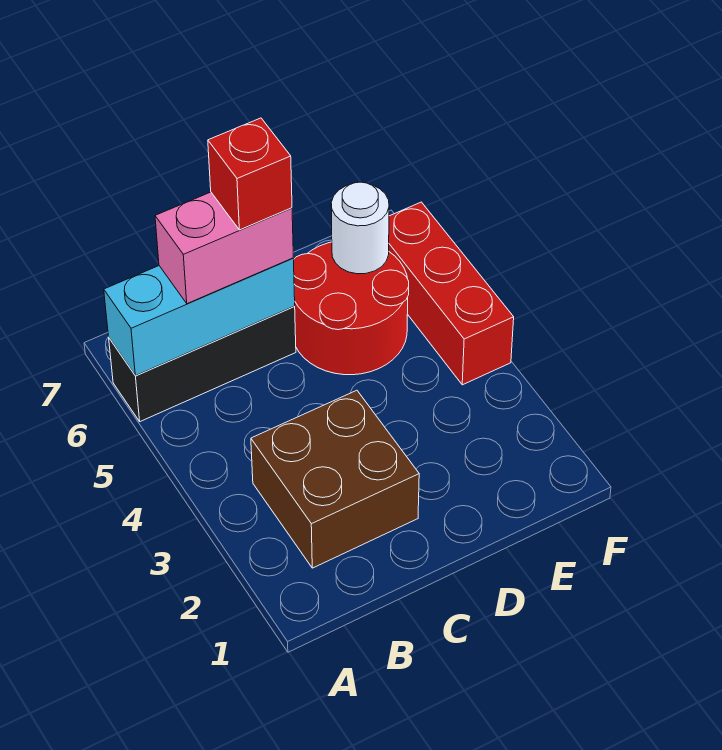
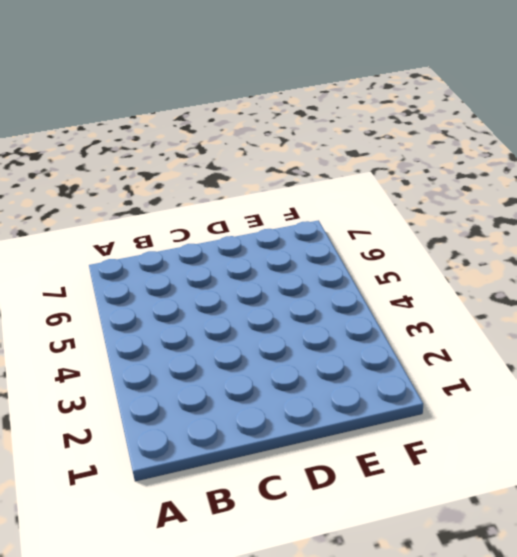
none -> black 1x3 brick [109,307,296,422]
none -> brown 2x2 brick [251,390,419,568]

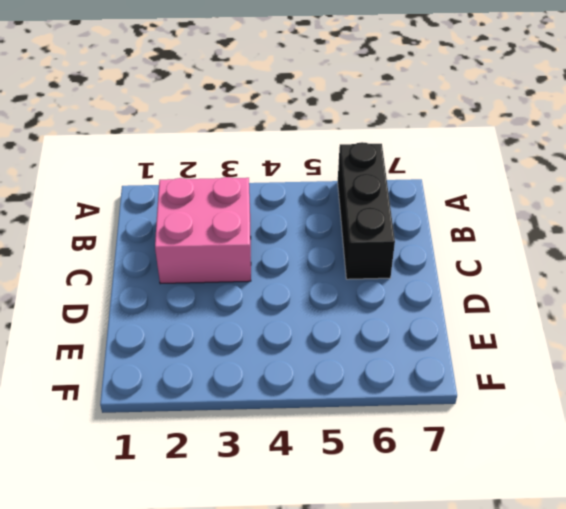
pink 2x2 brick [155,177,251,284] -> brown 2x2 brick [251,390,419,568]
none -> red 2x2 round brick [294,242,409,375]
none -> red 1x3 brick [389,202,514,385]

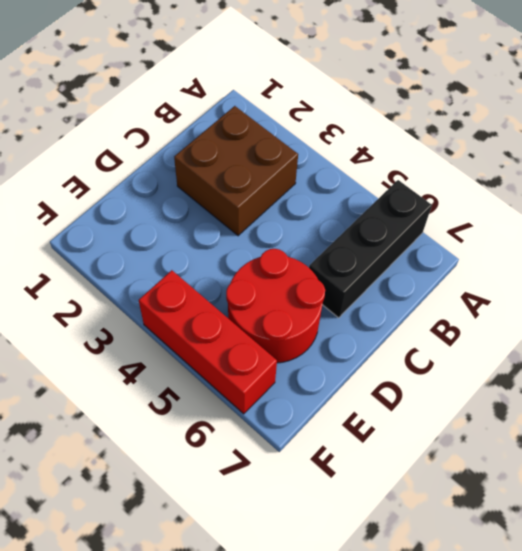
none -> cyan 1x3 brick [104,258,295,376]
none -> white 1x1 round brick [331,182,389,274]

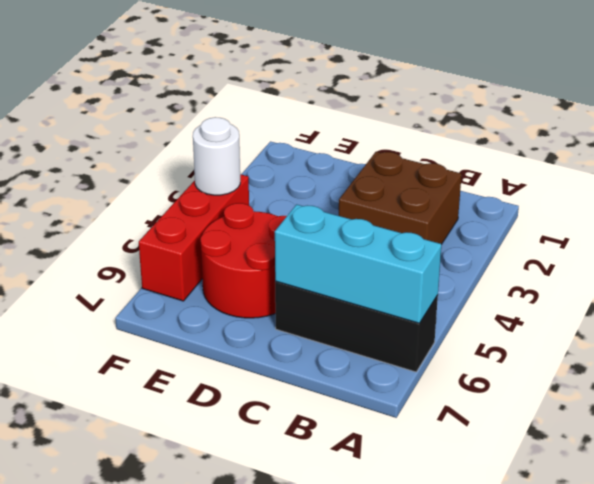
white 1x1 round brick [193,117,240,195] -> white 1x1 round brick moved to [331,182,389,274]
none -> pink 1x2 brick [155,192,293,304]
none -> red 1x1 brick [208,118,292,230]

